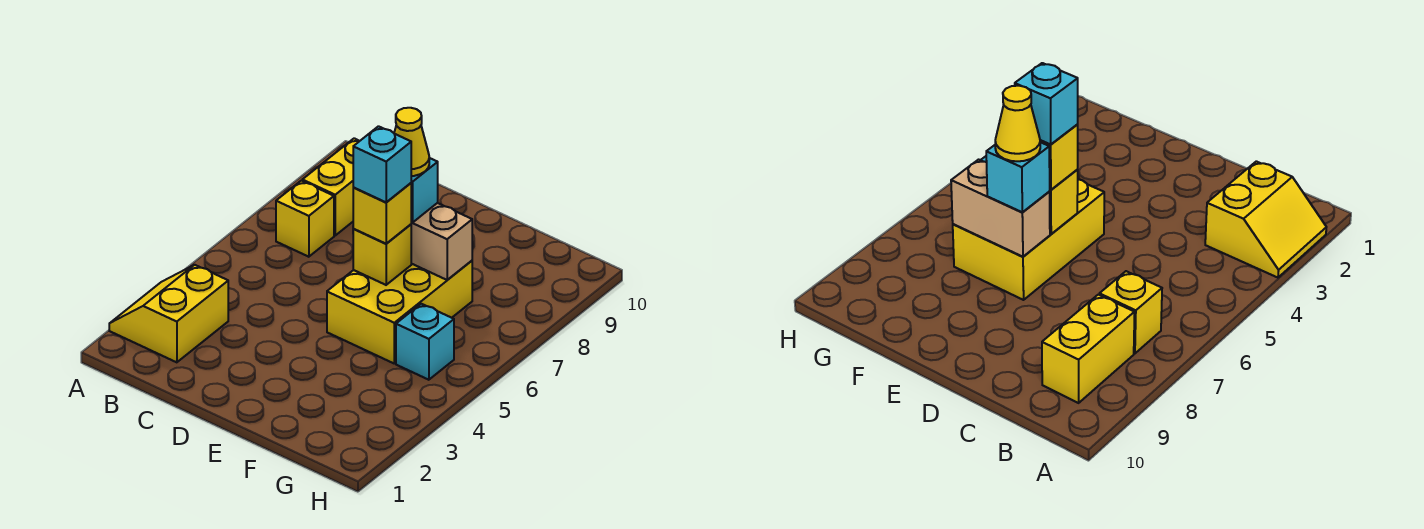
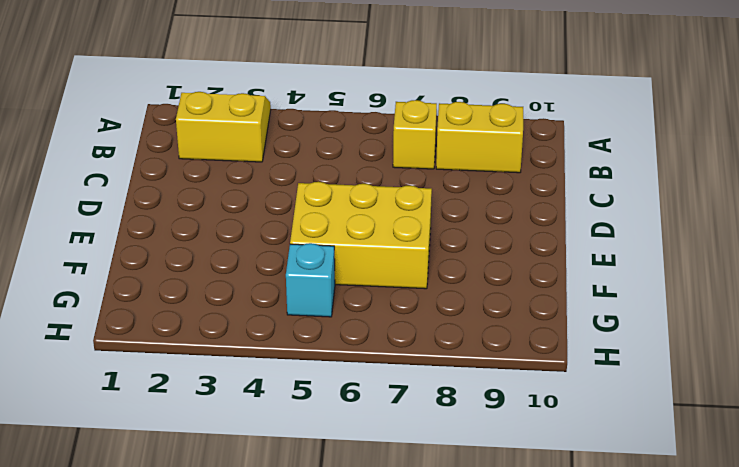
none -> yellow 1x1 brick [353,224,411,285]
none -> tan 1x2 brick [411,203,472,280]

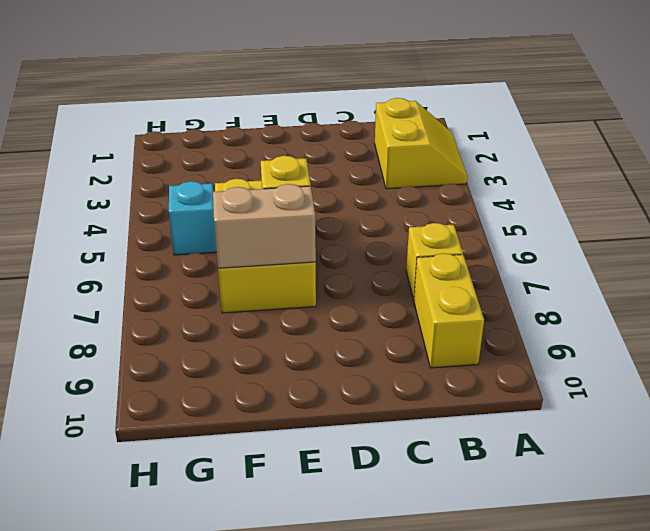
none -> yellow 1x1 brick [353,183,412,244]
none -> cyan 1x1 brick [411,158,438,223]

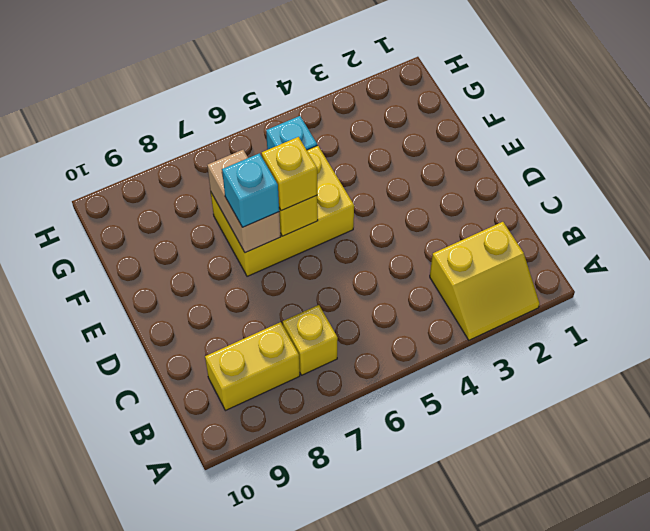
none -> cyan 1x1 brick [353,126,411,202]
none -> yellow 1x1 cone [394,108,429,176]

